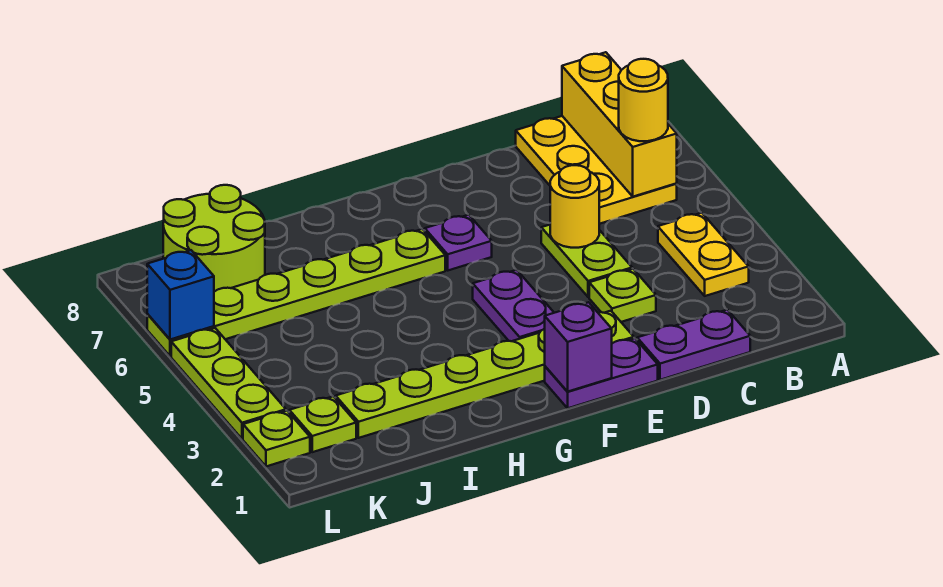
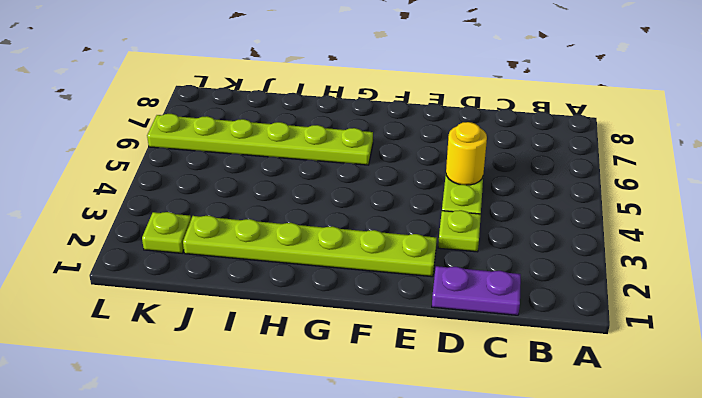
none -> yellow 1x2 plate [658,213,749,296]
none -> yellow 2x3 plate [516,116,677,224]
none -> purple 1x2 plate [545,338,658,408]

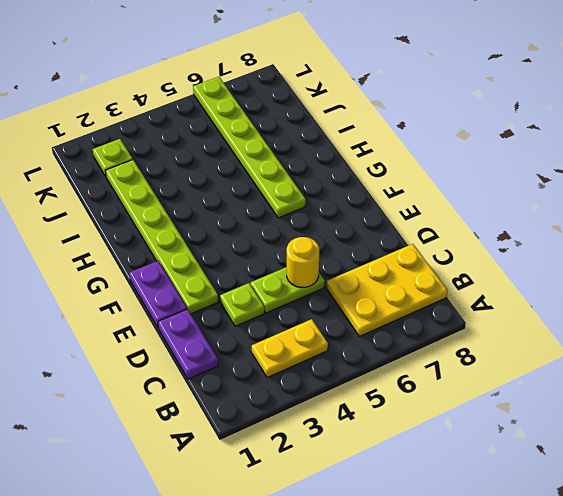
none -> purple 1x2 plate [473,270,554,341]
none -> purple 1x1 plate [425,215,492,270]
none -> lime 2x2 round brick [163,185,265,292]

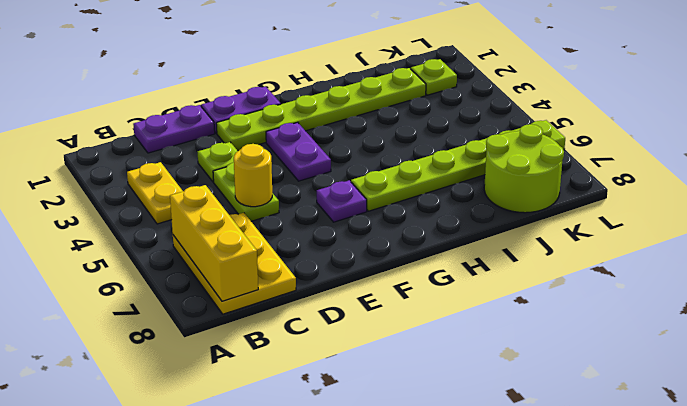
none -> lime 1x1 plate [243,411,310,466]
none -> lime 1x3 plate [171,328,286,439]
none -> purple 1x1 brick [545,302,612,391]

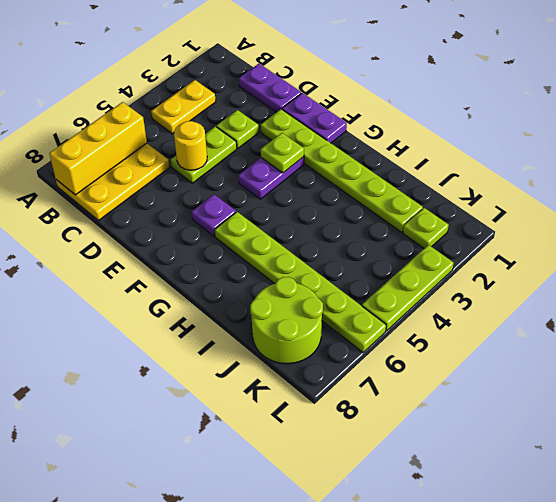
lime 1x1 plate [261,133,304,173] -> lime 1x1 plate moved to [243,411,310,466]
none -> purple 1x1 brick [545,302,612,391]
none -> blue 1x1 brick [147,250,214,340]
none -> yellow 1x1 round brick [619,59,668,141]

